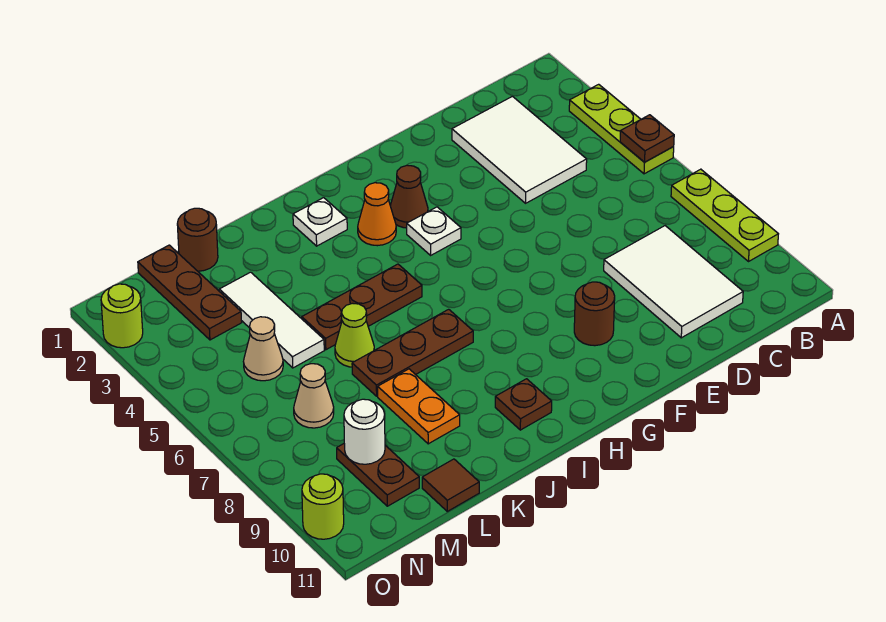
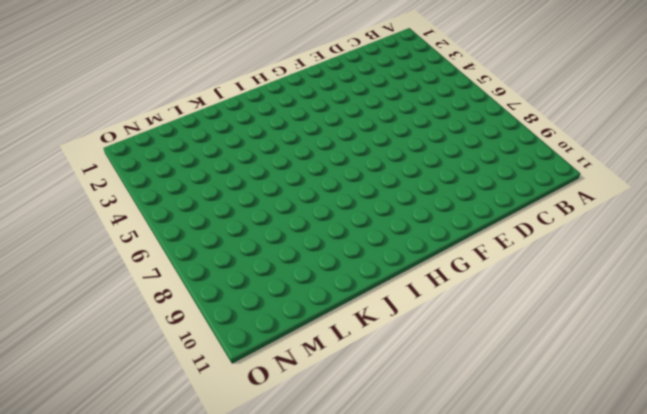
none -> lime 1x3 plate [569,84,674,174]
none -> lime 1x3 plate [671,169,778,261]
none -> white 2x3 tile [452,96,587,203]

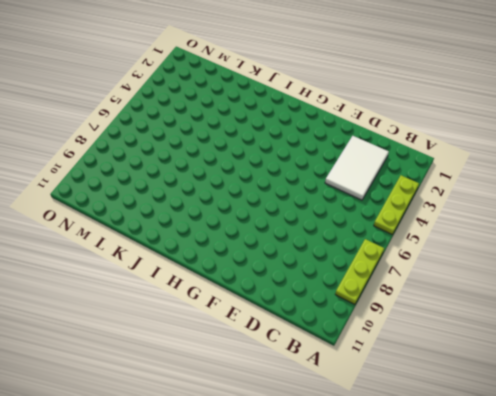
none -> white 2x3 tile [604,226,743,338]
none -> brown 1x1 round brick [574,282,615,346]
none -> brown 1x1 cone [390,165,428,228]

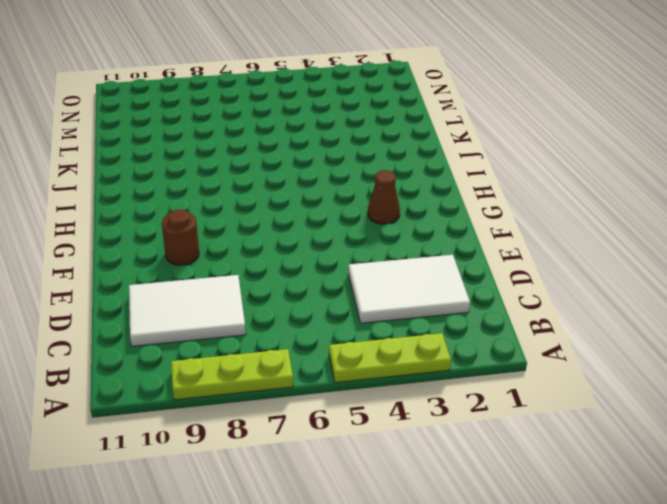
none -> white 1x1 plate [407,207,461,255]
none -> orange 1x1 cone [358,183,396,246]
none -> white 1x1 plate [293,198,347,246]

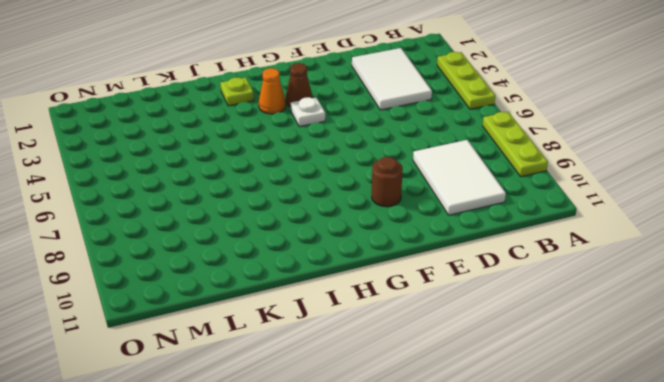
lime 1x1 plate [221,78,254,106] -> white 1x1 plate [293,198,347,246]
none -> brown 1x3 plate [302,264,422,350]
none -> brown 1x3 plate [352,309,473,396]
none -> brown 1x1 plate [495,379,552,430]

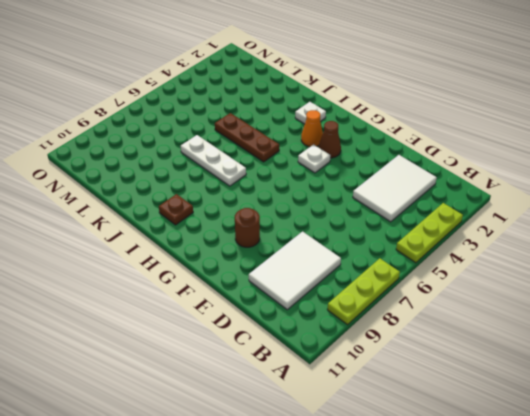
white 1x3 plate [181,135,246,186] -> brown 1x3 plate [352,309,473,396]
none -> lime 1x1 cone [335,303,374,367]
none -> orange 1x2 plate [378,369,460,444]
none -> brown 1x1 round brick [177,208,218,271]

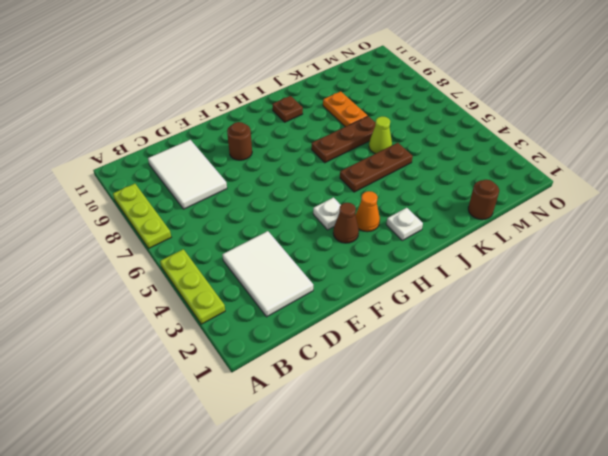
none -> white 1x3 tile [219,272,324,368]
none -> brown 1x1 tile [422,459,479,511]
none -> brown 1x3 plate [138,245,242,340]

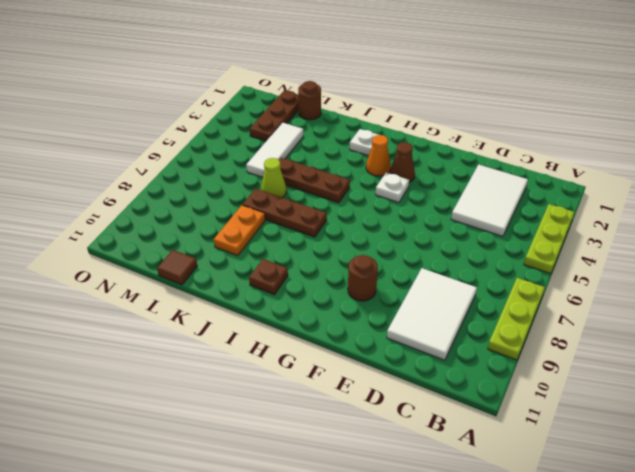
none -> tan 1x1 cone [244,317,283,381]
none -> tan 1x1 cone [294,364,334,428]
none -> brown 1x2 plate [337,444,419,506]

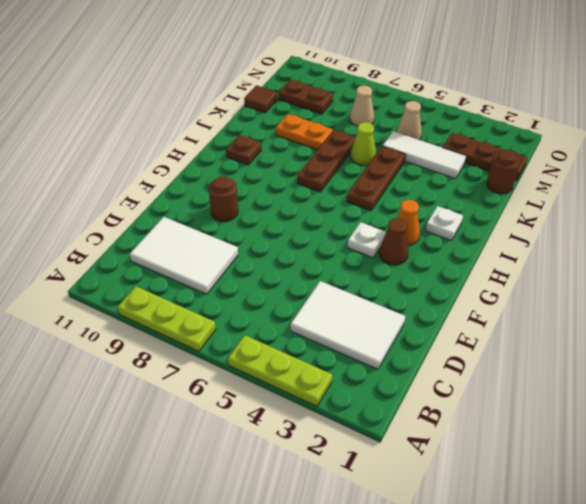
none -> lime 1x1 round brick [101,284,143,348]
none -> lime 1x1 round brick [302,474,344,539]
none -> brown 1x1 plate [620,115,674,162]

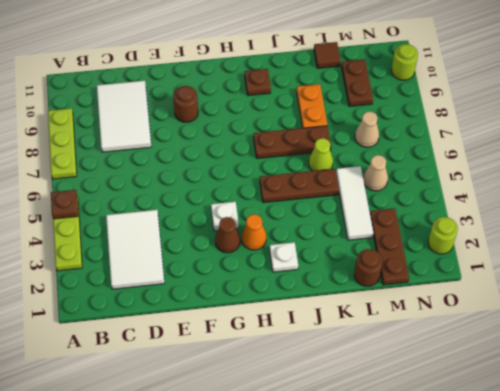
none -> white 1x1 round brick [344,399,385,464]

